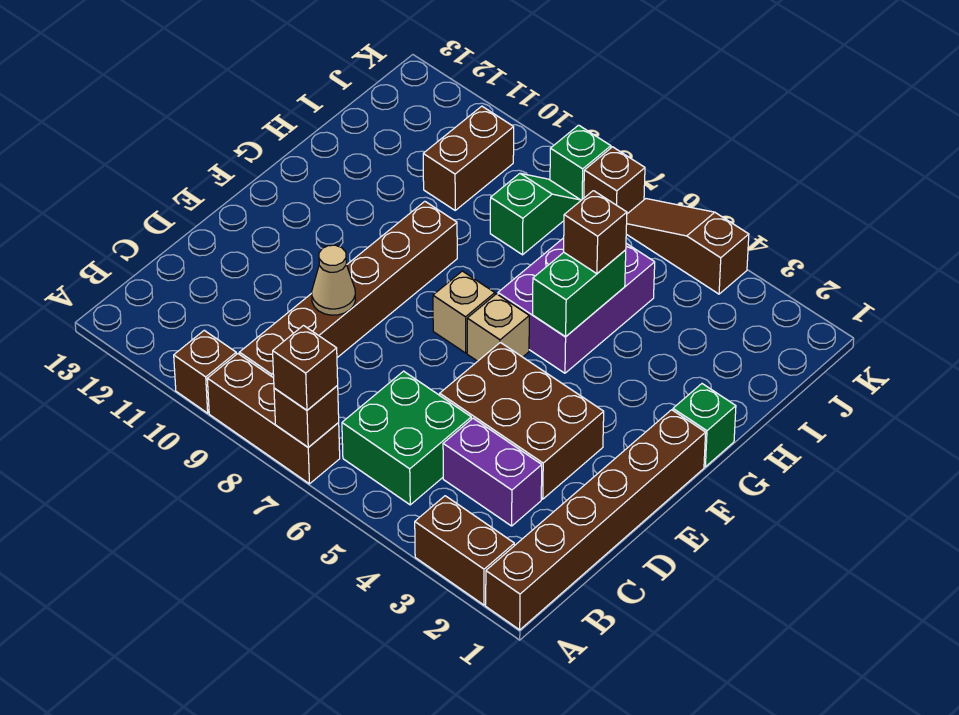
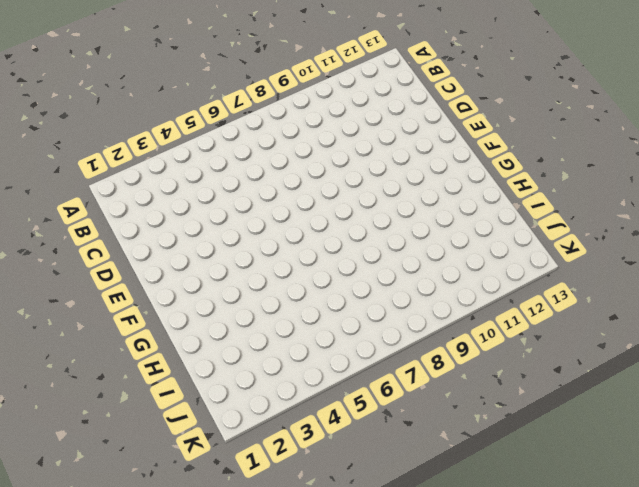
none -> brown 1x6 brick [486,410,706,630]
none -> brown 1x2 brick [415,496,514,605]
none -> brown 1x3 brick [207,354,340,484]

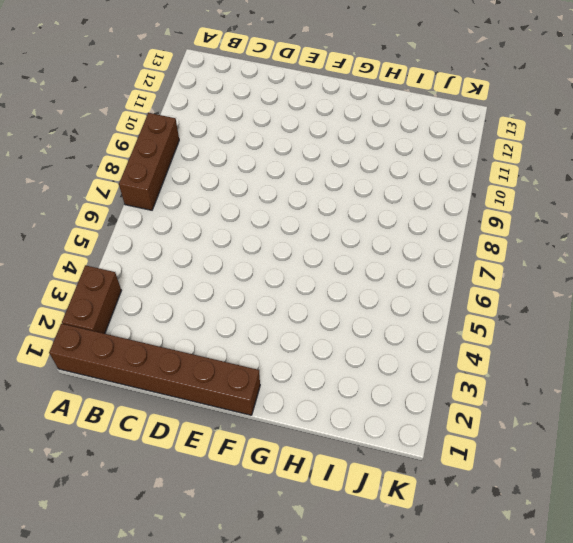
none -> brown 1x1 brick [174,330,236,413]
none -> green 2x2 brick [342,371,471,505]
none -> brown 1x6 brick [239,202,457,378]

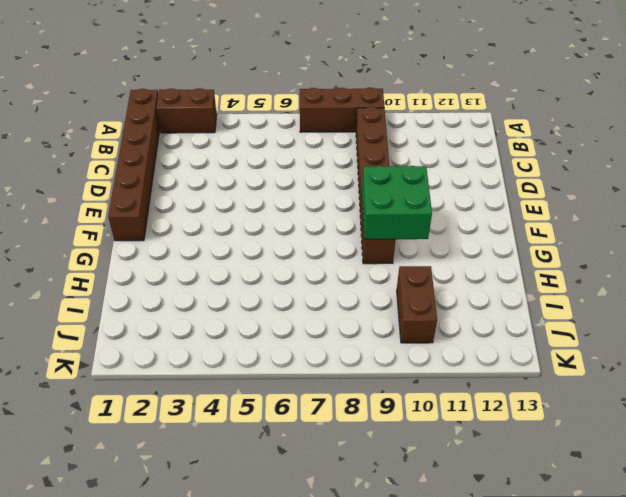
green 2x2 brick [362,166,432,240] -> green 2x2 brick moved to [342,371,471,505]
none -> brown 1x1 brick [174,330,236,413]
none -> purple 1x2 brick [443,418,542,526]
none -> brown 2x3 brick [440,342,604,499]

